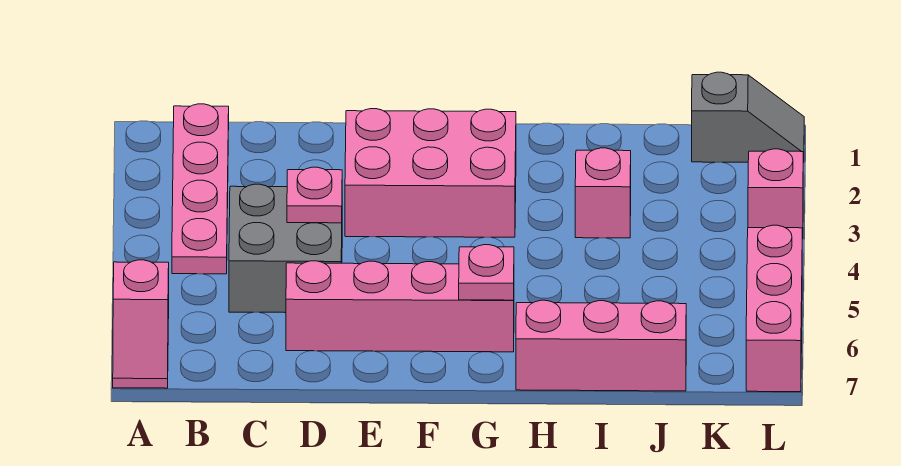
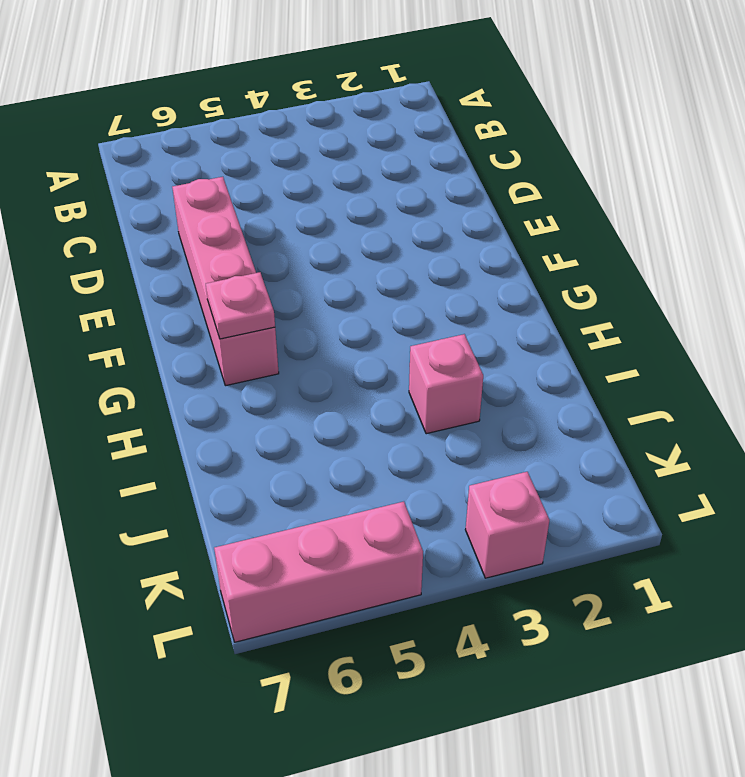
none -> pink 1x2 slope [113,260,169,388]
none -> pink 1x4 plate [172,104,229,274]
none -> grey 2x2 brick [229,184,342,313]

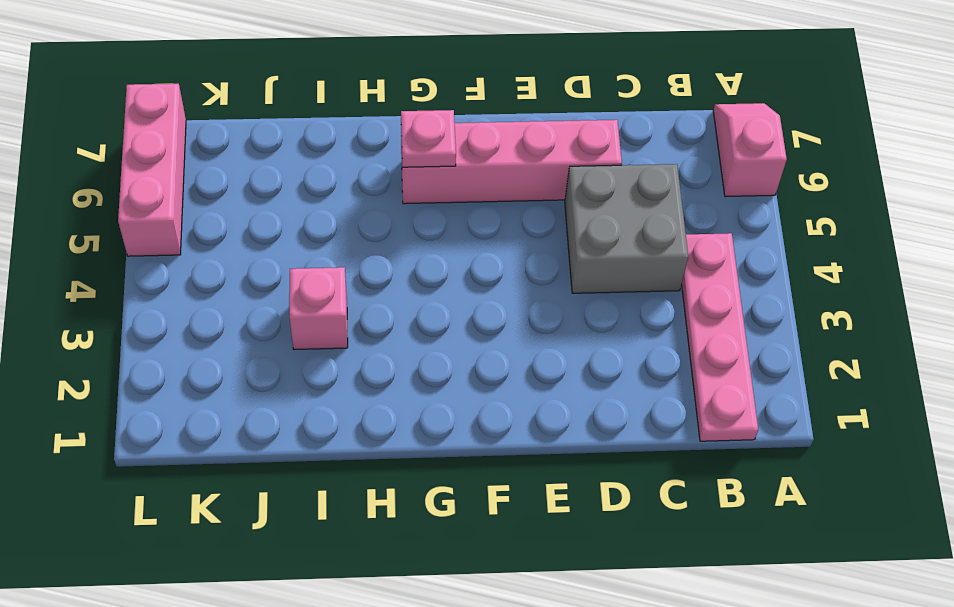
none -> pink 2x3 brick [345,109,516,237]
none -> pink 1x3 brick [516,300,686,391]
none -> grey 1x2 slope [692,72,804,163]

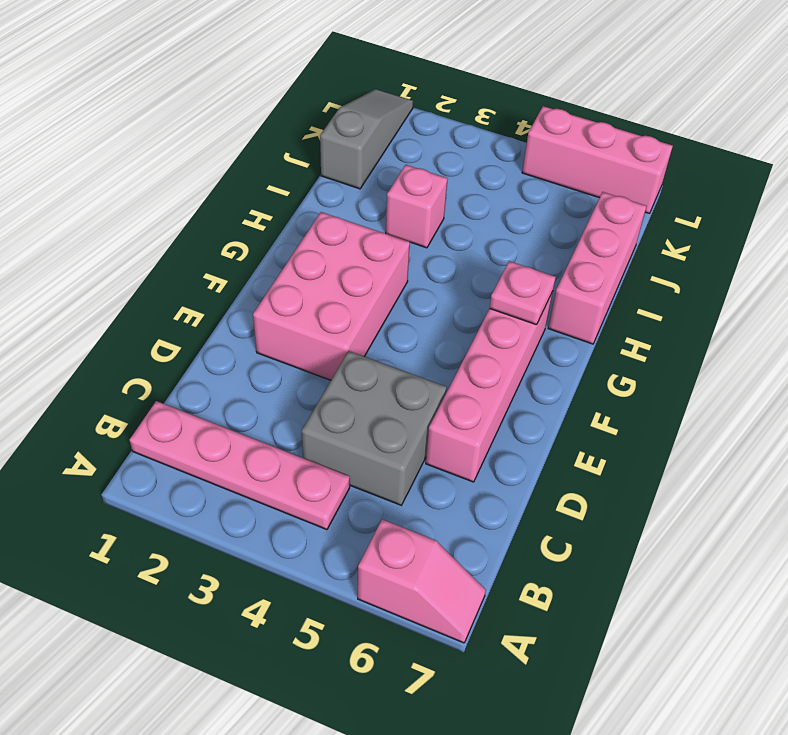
grey 1x3 slope [320,89,413,189] -> grey 1x2 slope [692,72,804,163]
none -> pink 1x1 brick [748,149,803,239]
none -> pink 1x1 plate [287,167,342,223]

